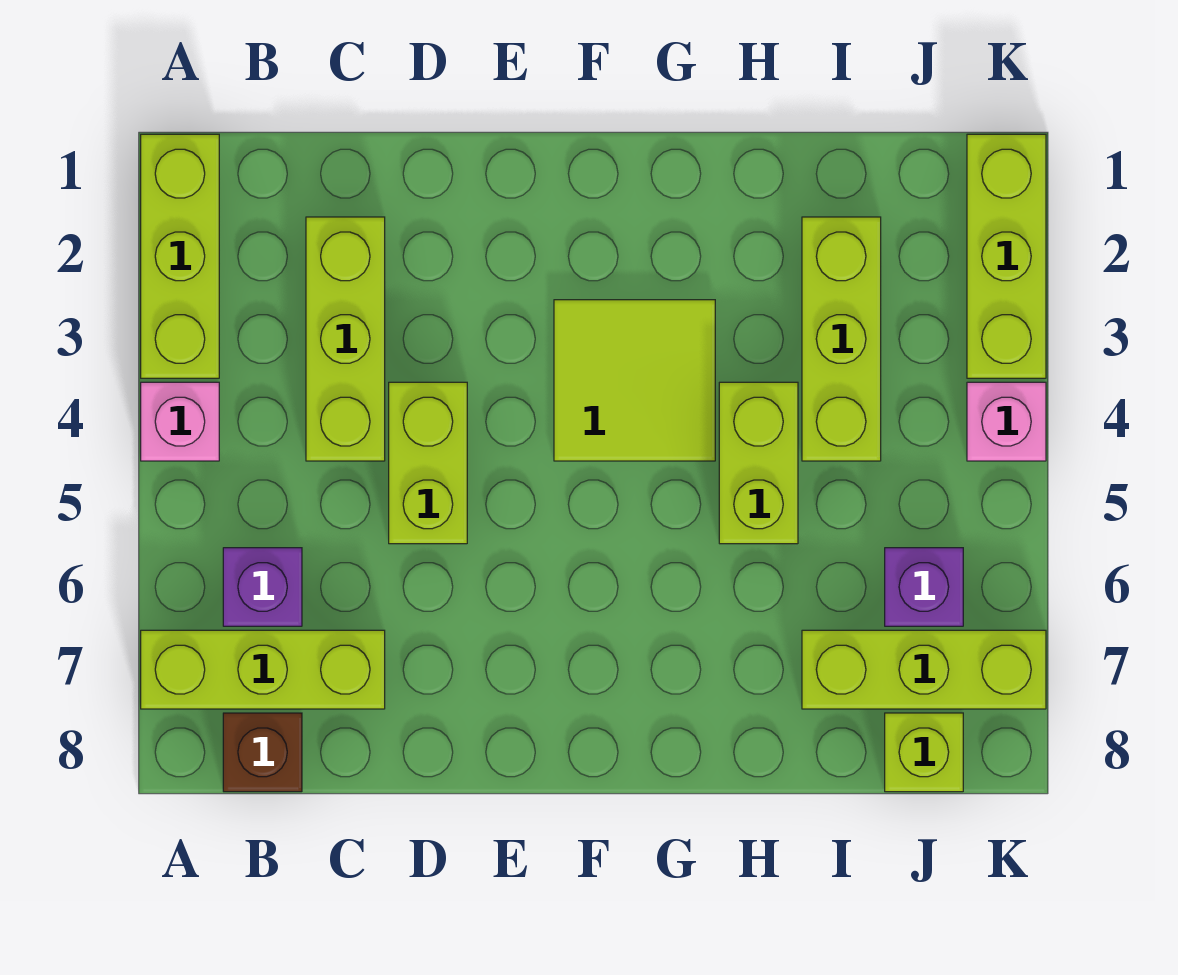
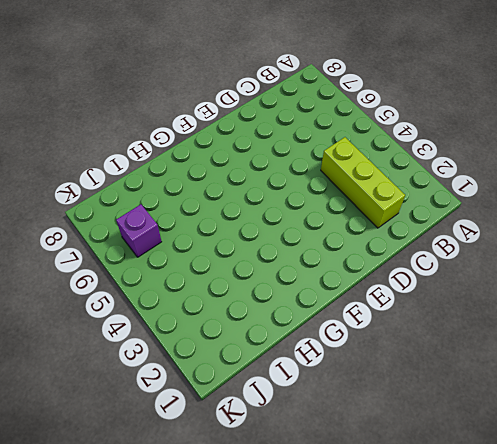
none -> lime 1x3 brick [141,134,219,378]
none -> pink 1x1 brick [141,382,219,461]
none -> lime 1x3 brick [141,630,385,709]

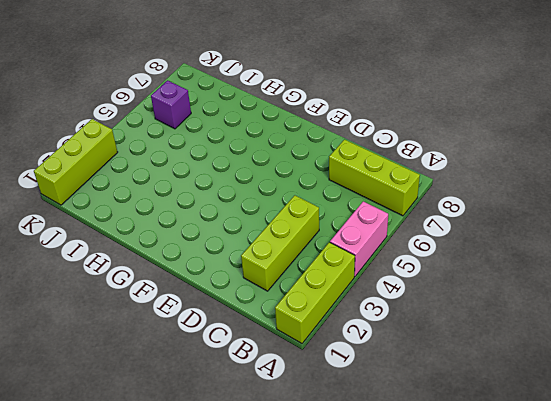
pink 1x2 brick [330,201,388,277] -> pink 1x1 brick [141,382,219,461]
none -> purple 1x1 brick [223,548,302,626]
none -> brown 1x1 brick [223,713,302,792]
none -> lime 1x2 brick [389,382,467,544]

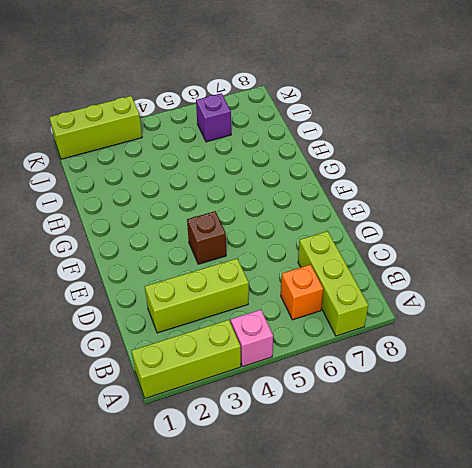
orange 1x1 brick [281,264,323,320] -> purple 1x1 brick [223,548,302,626]
brown 1x1 brick [187,211,226,264] -> brown 1x1 brick moved to [223,713,302,792]
none -> lime 1x2 brick [389,382,467,544]
none -> lime 2x2 tile [554,300,715,461]
none -> lime 1x2 brick [719,382,798,544]

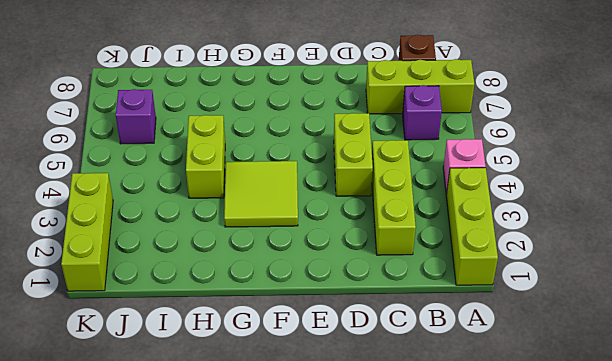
none -> lime 1x3 brick [802,217,881,461]
none -> lime 1x3 brick [802,630,1046,709]
none -> lime 1x1 brick [885,713,963,792]

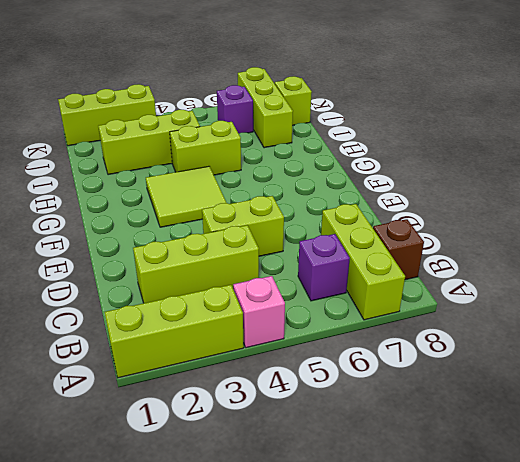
none -> pink 1x1 brick [967,382,1046,461]

